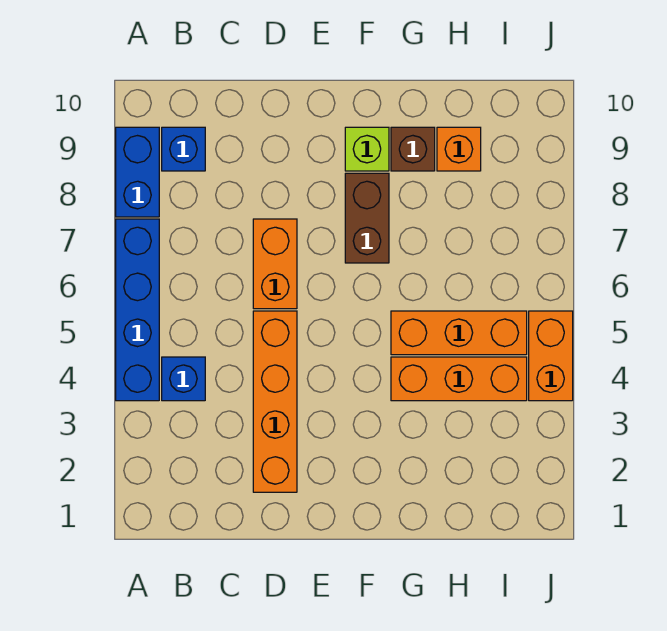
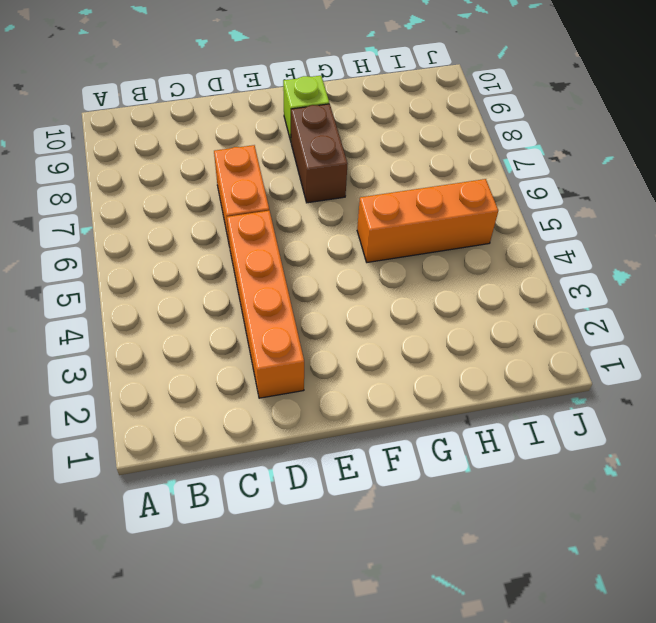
none -> blue 1x4 brick [116,219,159,401]
none -> blue 1x2 brick [116,127,159,217]
none -> blue 1x1 brick [162,357,205,401]

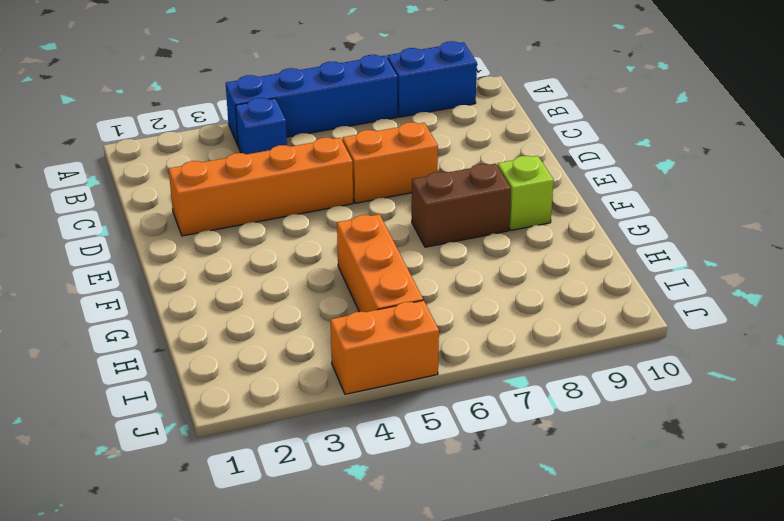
none -> blue 1x1 brick [162,127,205,171]
none -> orange 1x3 brick [391,357,527,401]
none -> brown 1x1 brick [391,127,435,171]

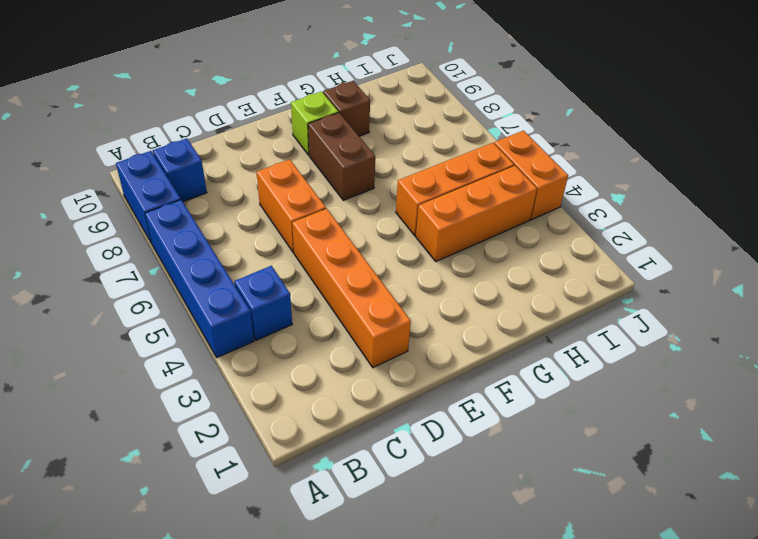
none -> orange 1x1 brick [437,127,481,171]

